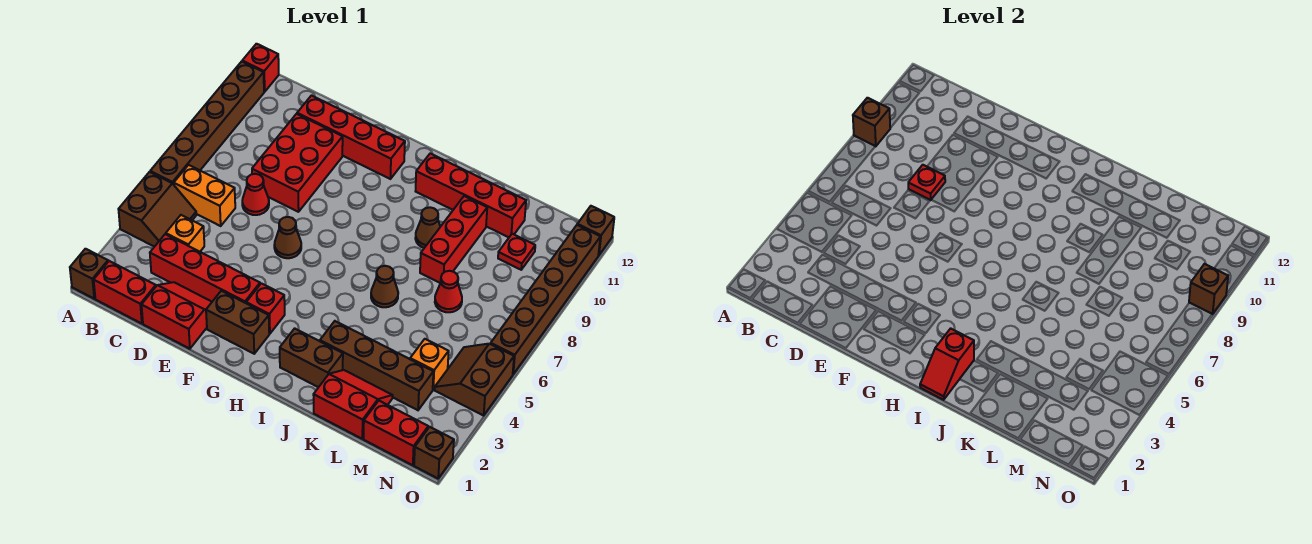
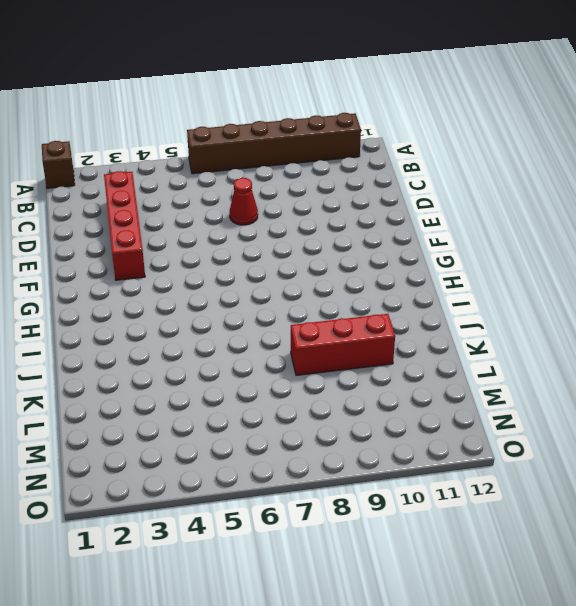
none -> brown 2x2 slope [118,172,196,247]
none -> red 1x1 brick [242,44,279,92]
none -> red 1x2 brick [94,261,156,324]
none -> orange 1x2 brick [174,165,235,226]

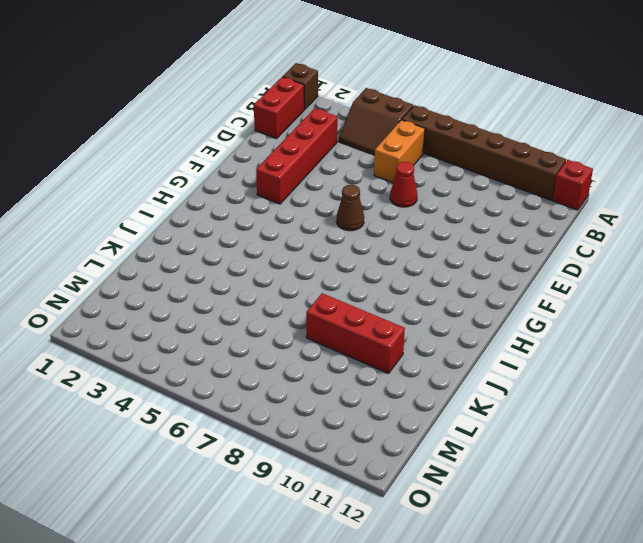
none -> orange 1x1 brick [166,215,204,252]
none -> red 2x2 slope [142,282,212,349]
none -> red 2x3 brick [252,114,343,212]
none -> red 1x4 brick [297,96,405,179]

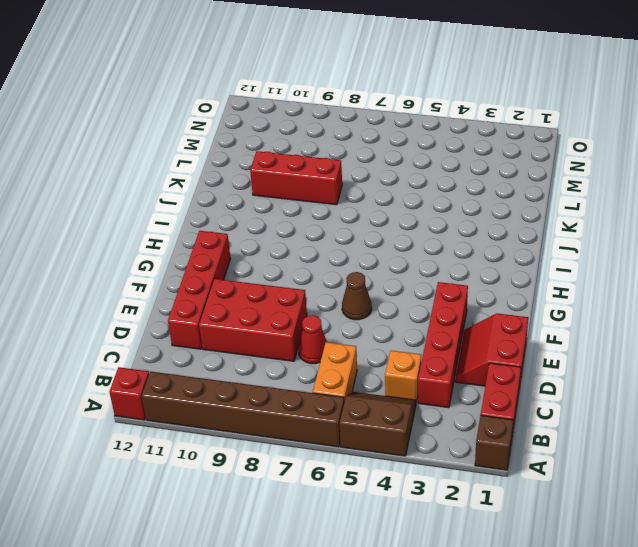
none -> brown 1x2 brick [206,291,269,354]
none -> red 1x1 brick [246,283,285,334]
none -> brown 1x2 brick [280,328,343,387]
none -> red 1x4 brick [416,153,526,237]

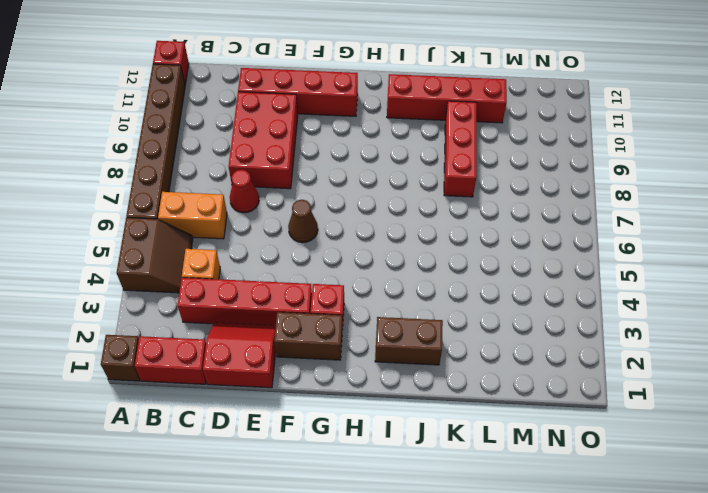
none -> brown 1x4 brick [320,321,433,410]
none -> brown 1x1 cone [371,266,398,307]
none -> brown 1x1 cone [415,207,440,248]
none -> red 2x2 slope [313,370,393,439]

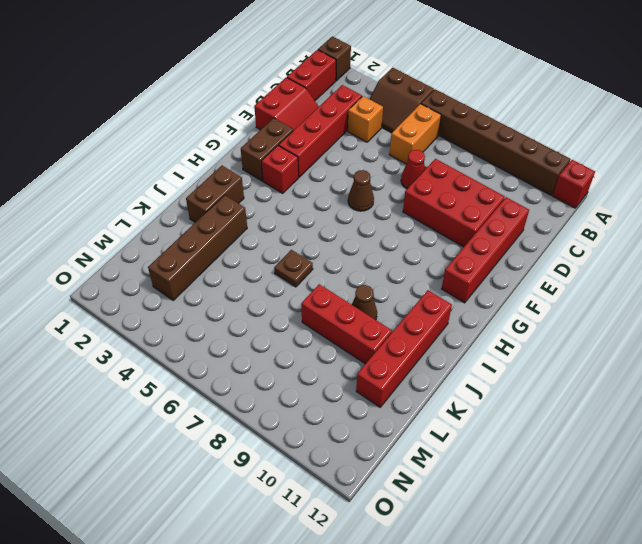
brown 1x1 plate [274,250,313,287] -> brown 1x1 cone [371,266,398,307]
none -> red 2x2 slope [313,370,393,439]
none -> red 1x1 cone [435,271,462,312]
none -> red 1x2 brick [364,401,428,465]
none -> orange 1x1 brick [410,339,449,390]

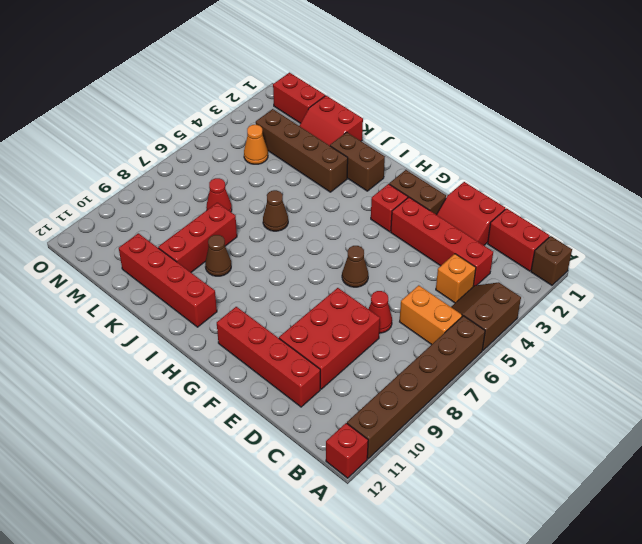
orange 1x1 cone [244,125,268,164] -> orange 1x1 brick [410,339,449,390]
none -> red 1x1 plate [498,234,535,270]
none -> brown 2x2 slope [435,344,514,416]
none -> brown 1x1 brick [414,427,454,478]
none -> brown 1x6 brick [491,225,600,374]

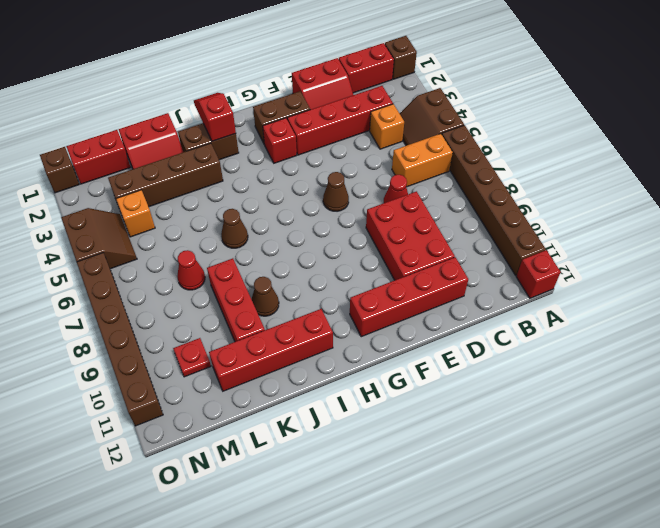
none -> brown 1x1 brick [577,206,614,255]
none -> brown 1x1 brick [853,98,890,146]
none -> red 1x1 plate [908,165,945,200]
none -> brown 1x1 brick [1189,264,1228,314]

